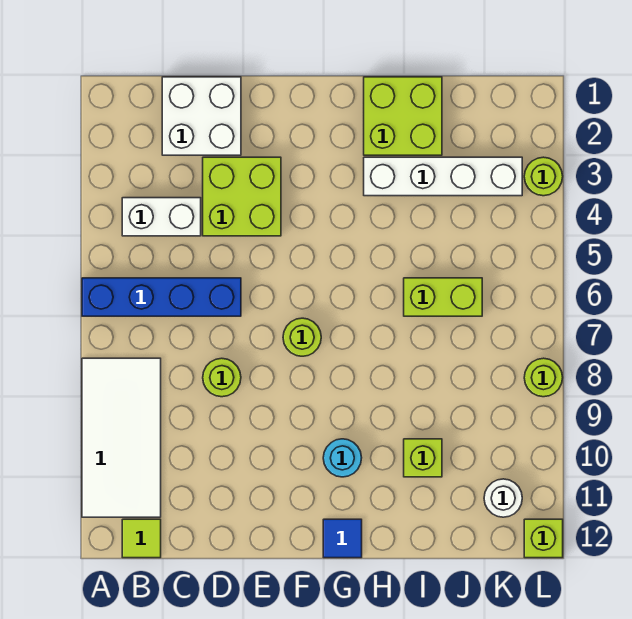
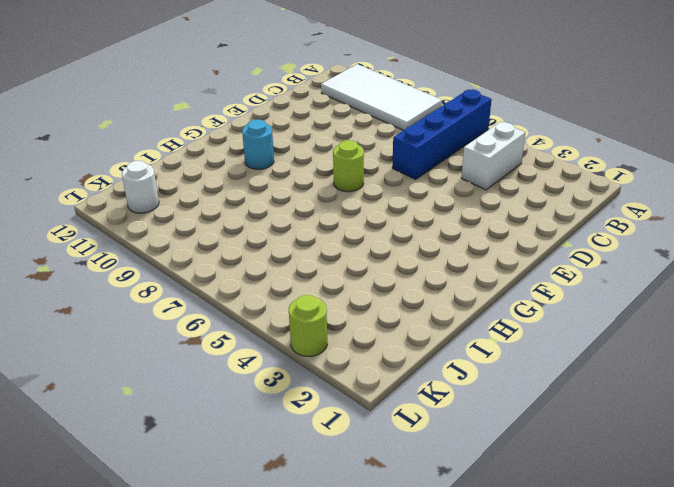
none -> lime 1x1 tile [122,519,161,558]
none -> white 2x2 brick [162,77,241,155]
none -> lime 2x2 brick [203,157,281,236]

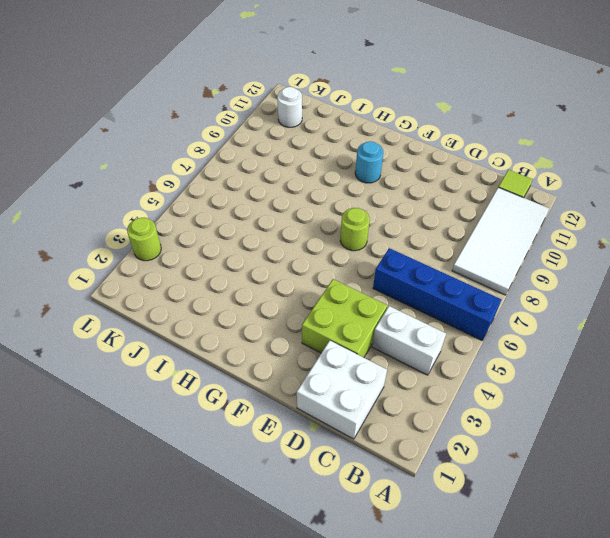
none -> lime 1x1 round brick [203,358,241,397]
none -> blue 1x1 tile [323,519,362,558]
none -> lime 2x2 brick [364,77,442,155]

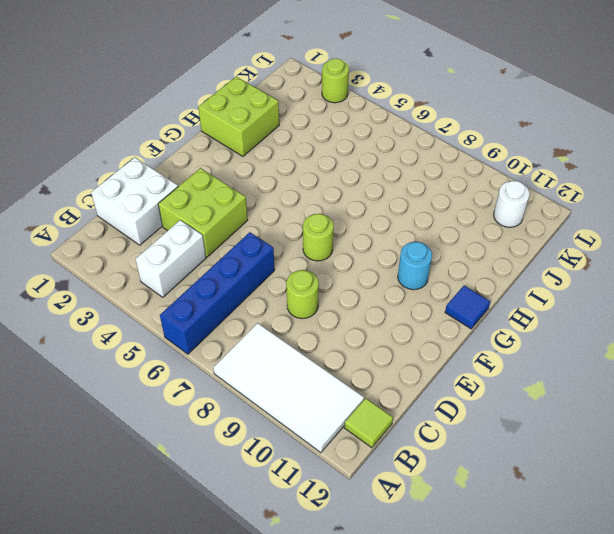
none -> white 1x4 brick [364,157,522,196]
none -> lime 1x2 brick [404,278,482,316]
none -> lime 1x1 brick [404,439,442,477]

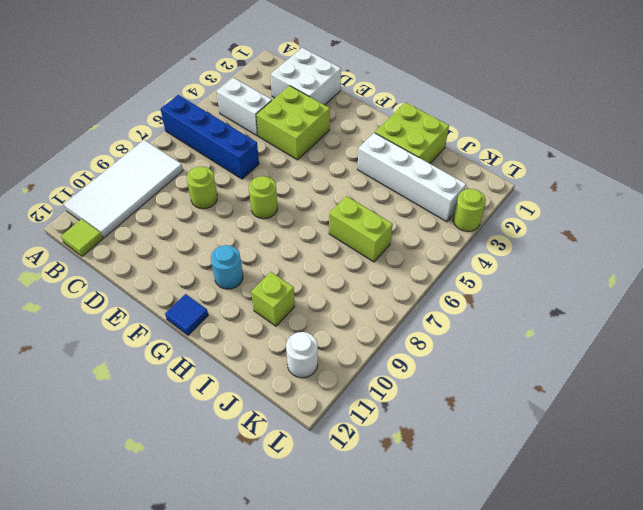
none -> lime 1x1 round brick [524,358,563,397]
none -> lime 1x1 brick [524,519,563,558]

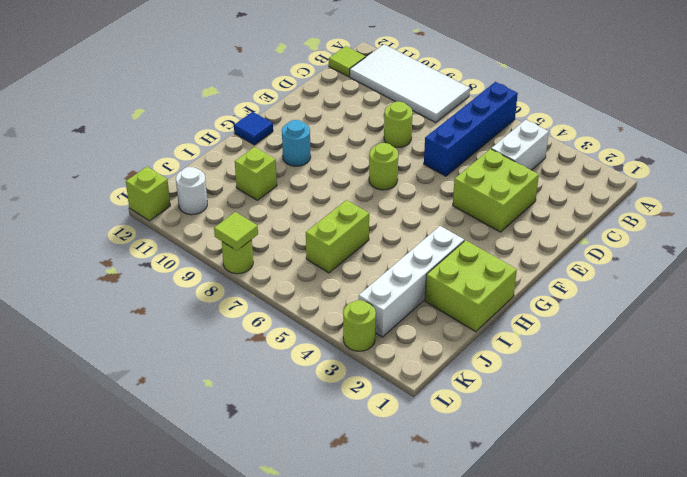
lime 1x1 tile [214,212,258,251] -> none
none -> white 2x2 brick [162,77,241,155]

